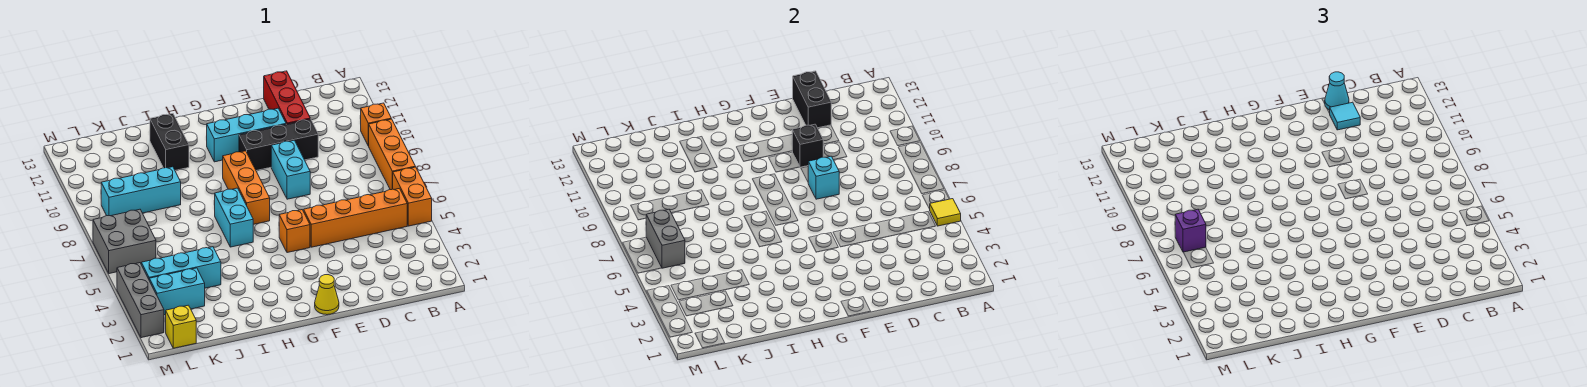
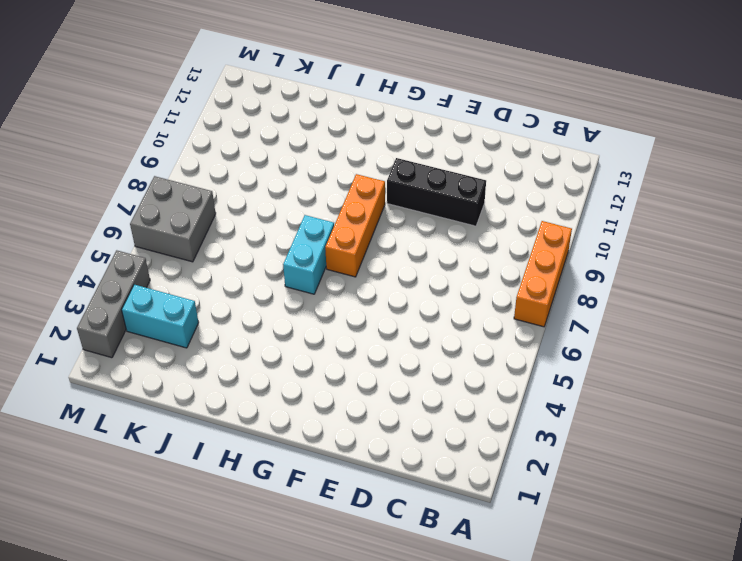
none -> orange 1x2 brick [393,167,432,226]
none -> orange 1x1 brick [360,103,391,146]
none -> orange 1x4 brick [304,188,407,247]

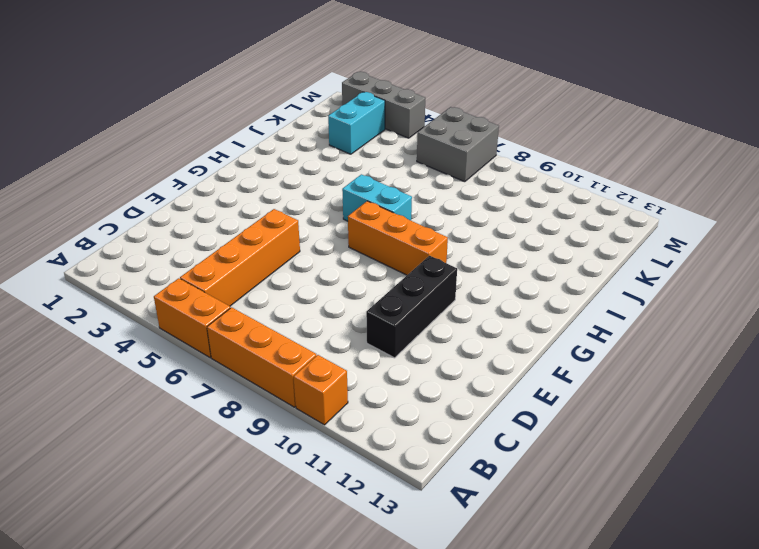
none -> red 1x3 brick [264,71,310,124]
none -> cyan 1x2 brick [271,140,310,199]
none -> cyan 1x3 brick [207,108,286,162]

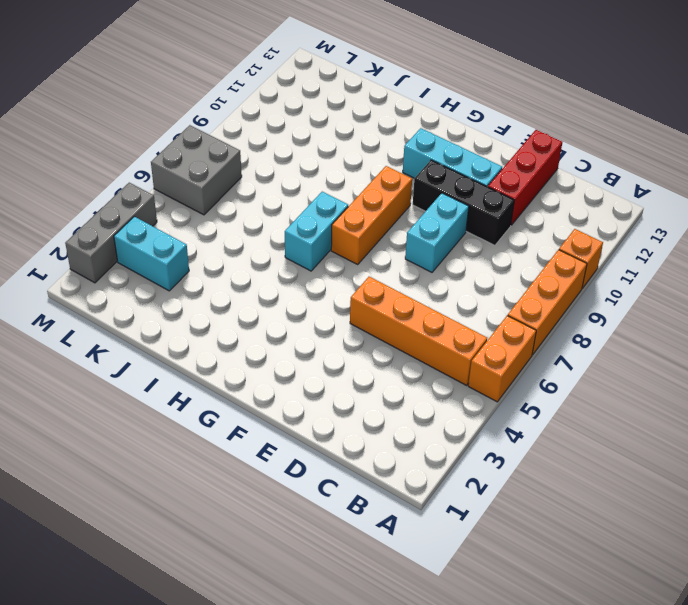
none -> yellow 1x1 cone [315,275,339,315]
none -> orange 1x1 brick [279,210,310,253]
none -> black 1x2 brick [150,114,189,170]

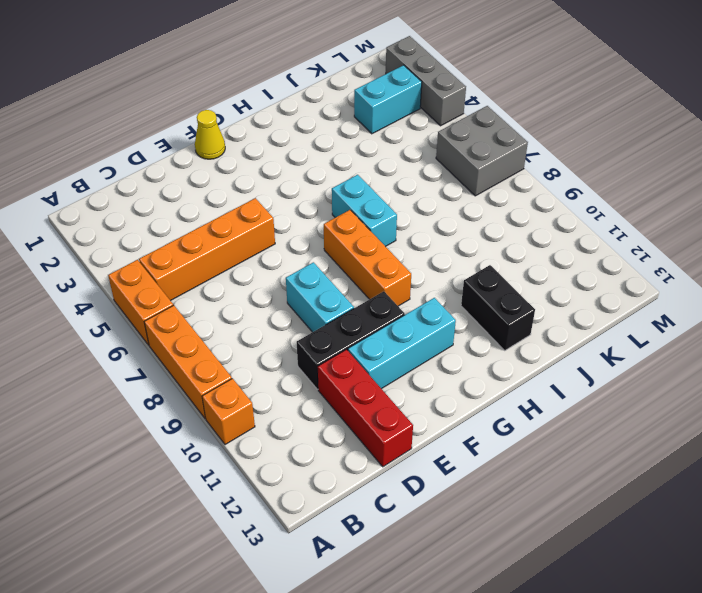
none -> orange 1x1 brick [279,210,310,253]
none -> cyan 1x3 brick [141,247,221,288]
none -> cyan 1x3 brick [101,167,181,216]

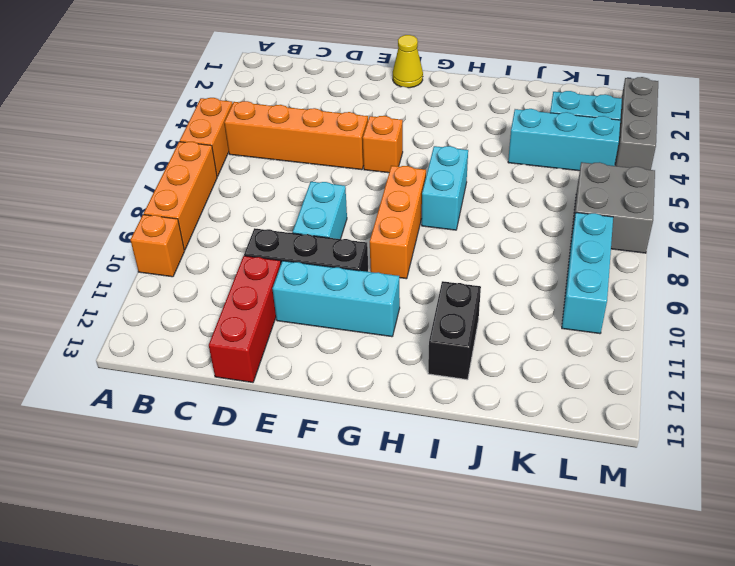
cyan 1x3 brick [562,213,613,334] -> cyan 1x3 brick turned to [101,167,181,216]
none -> yellow 1x1 brick [165,305,196,348]
none -> yellow 1x1 tile [930,199,961,226]
none -> black 1x2 brick [793,71,831,128]

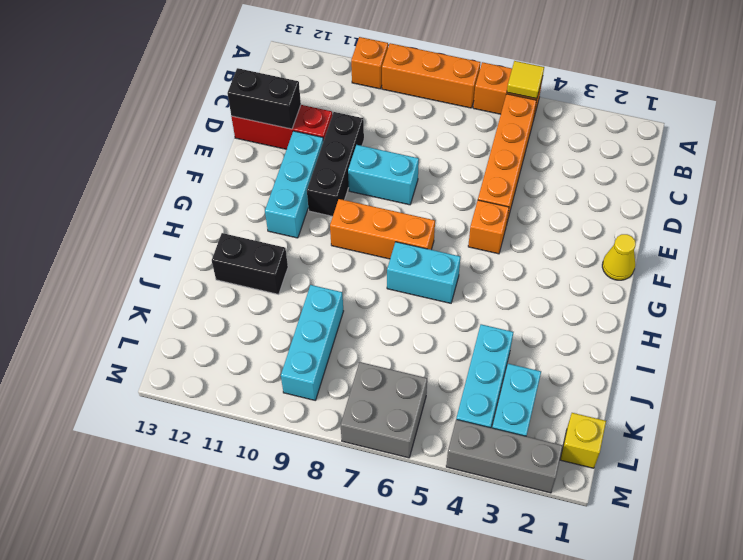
none -> cyan 1x1 brick [808,156,839,199]
none -> black 1x1 brick [792,124,823,167]
none -> grey 1x2 brick [646,209,685,268]

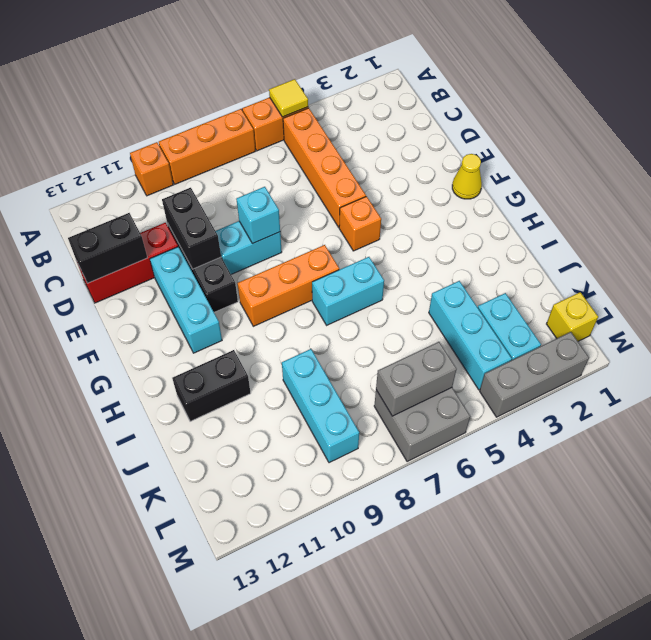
black 1x2 brick [162,188,221,269] -> black 1x1 brick [792,124,823,167]
none -> cyan 1x1 tile [1330,102,1360,130]
none -> cyan 1x1 cone [1325,72,1349,110]
none -> purple 1x1 brick [1175,209,1206,252]

